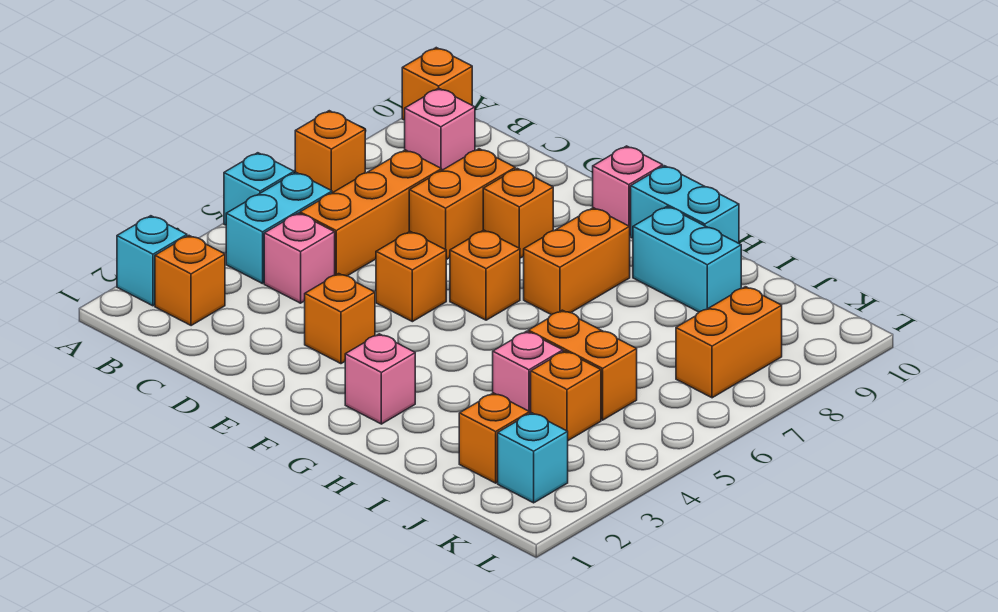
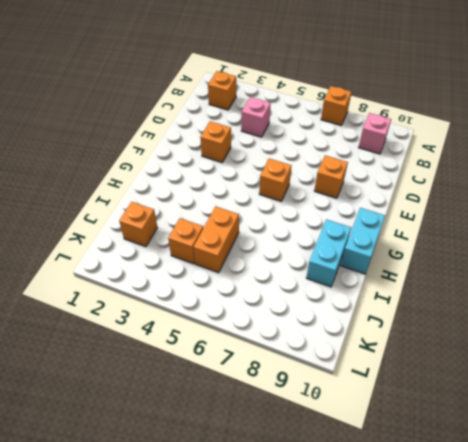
none -> cyan 1x1 brick [117,216,187,306]
none -> cyan 1x1 brick [224,153,294,225]
none -> orange 1x1 brick [402,48,472,120]

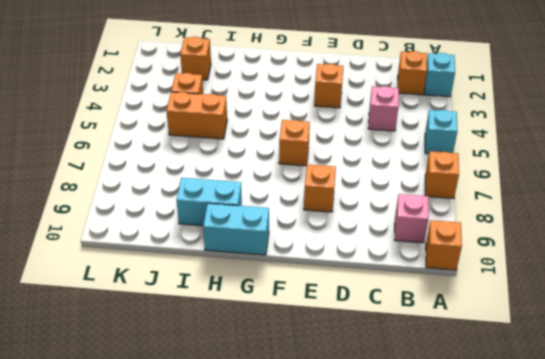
none -> cyan 1x2 brick [226,172,332,284]
none -> orange 1x3 brick [300,150,442,276]
none -> orange 1x2 brick [409,149,515,260]

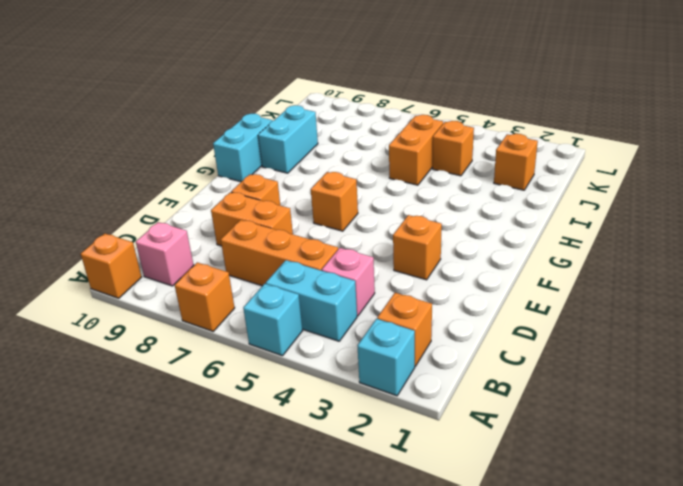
none -> orange 1x1 brick [376,232,446,322]
none -> pink 1x1 brick [593,146,663,235]
none -> pink 1x1 brick [345,334,415,424]

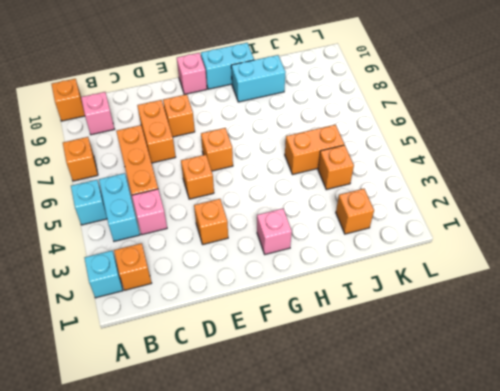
none -> orange 1x2 brick [524,208,630,315]
none -> pink 1x1 brick [493,331,563,413]
none -> cyan 1x1 brick [498,413,568,503]

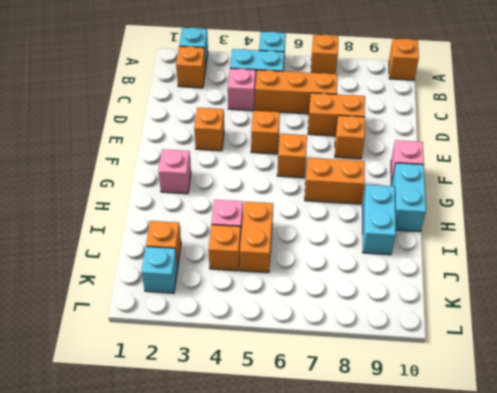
none -> pink 1x1 brick [405,88,475,170]
none -> orange 1x2 brick [676,287,782,398]

